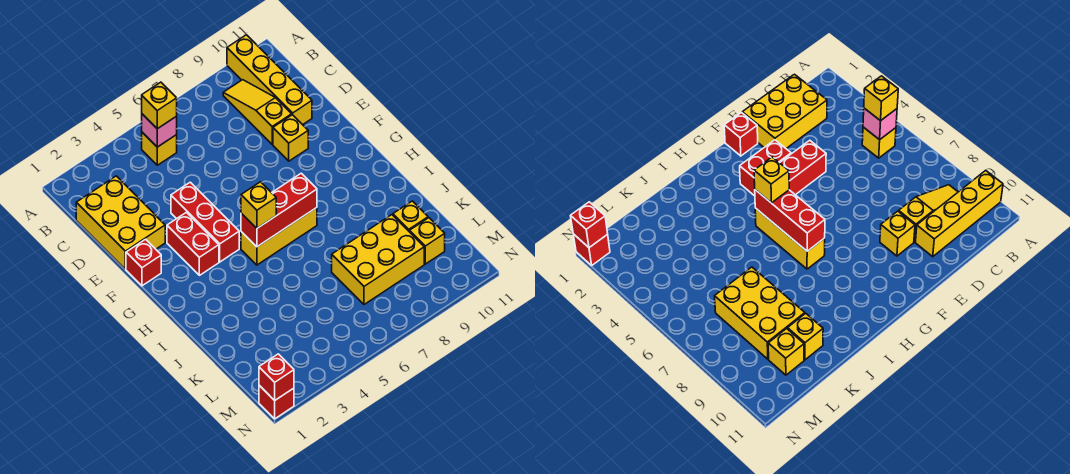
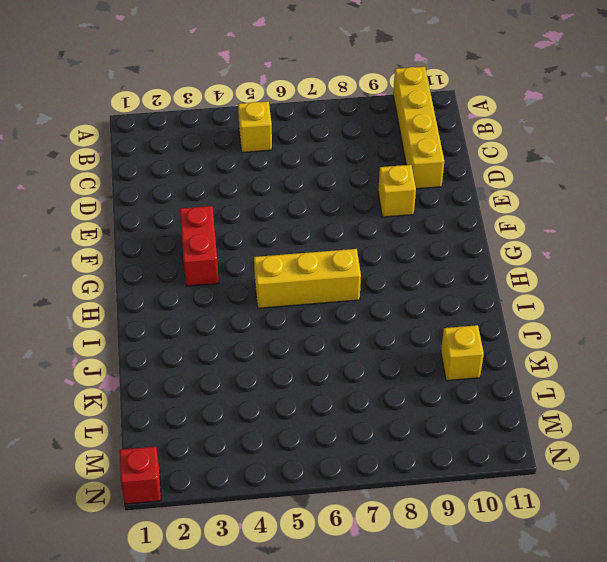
none -> yellow 1x3 slope [223,80,292,144]
none -> yellow 2x3 brick [76,176,165,269]
none -> red 1x3 brick [171,182,239,262]

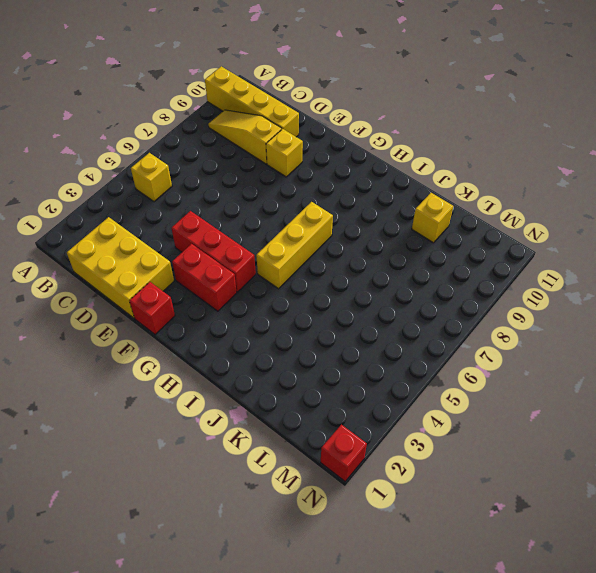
none -> yellow 2x3 brick [332,215,424,305]
none -> yellow 1x1 brick [410,218,445,264]
none -> pink 1x1 brick [142,114,177,147]

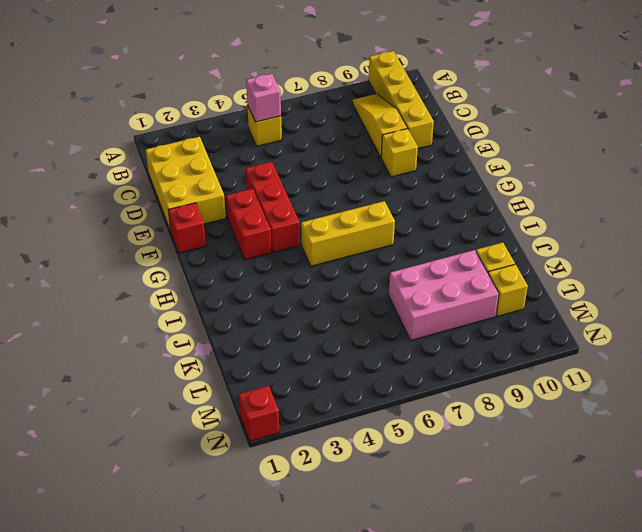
pink 2x3 brick [389,250,499,340] -> yellow 2x3 brick [332,215,424,305]
none -> red 1x3 brick [241,173,317,247]
none -> red 1x1 brick [259,354,294,401]
none -> yellow 1x1 brick [142,82,177,129]

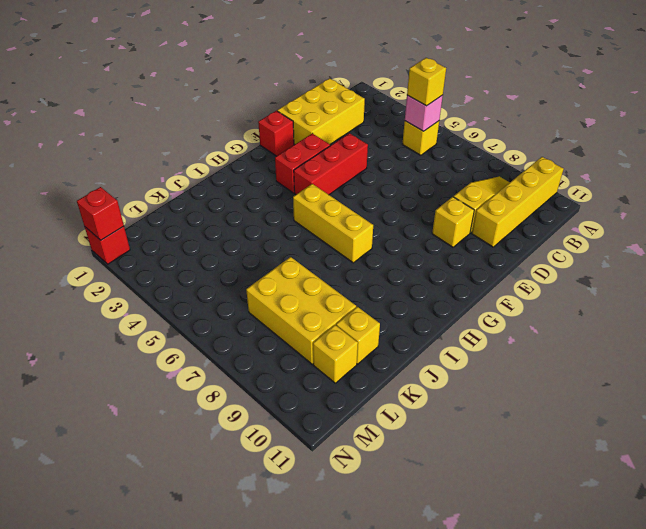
none -> red 1x3 brick [241,173,317,247]
none -> yellow 1x1 brick [241,182,276,228]

